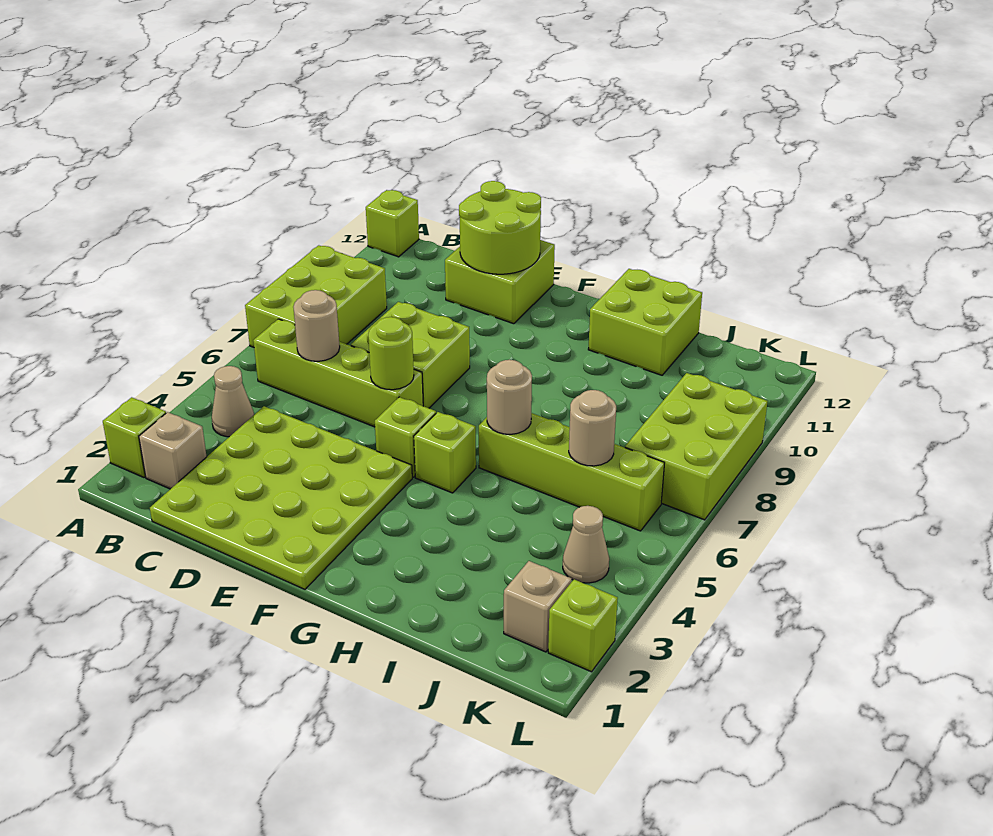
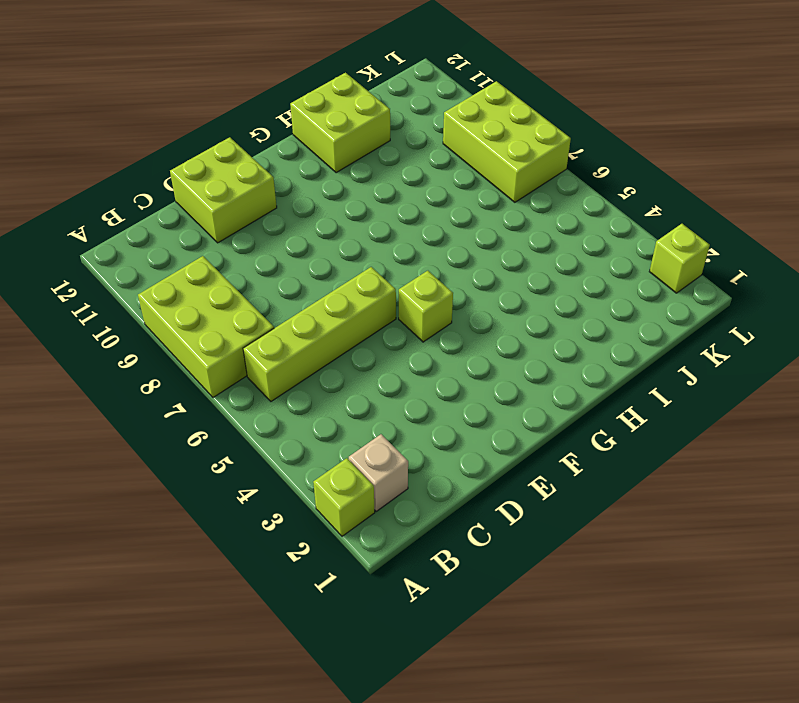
none -> lime 1x1 brick [366,190,419,257]
none -> tan 1x1 cone [212,366,254,437]
none -> lime 4x4 plate [150,406,412,589]

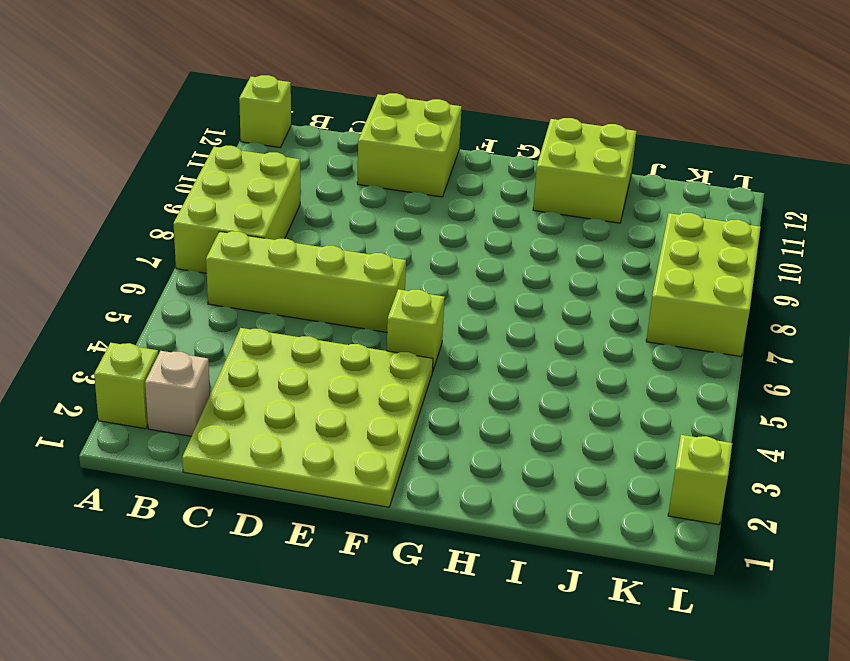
none -> tan 1x1 cone [212,366,254,437]
none -> lime 2x2 brick [351,302,470,408]
none -> lime 1x1 brick [414,412,476,493]

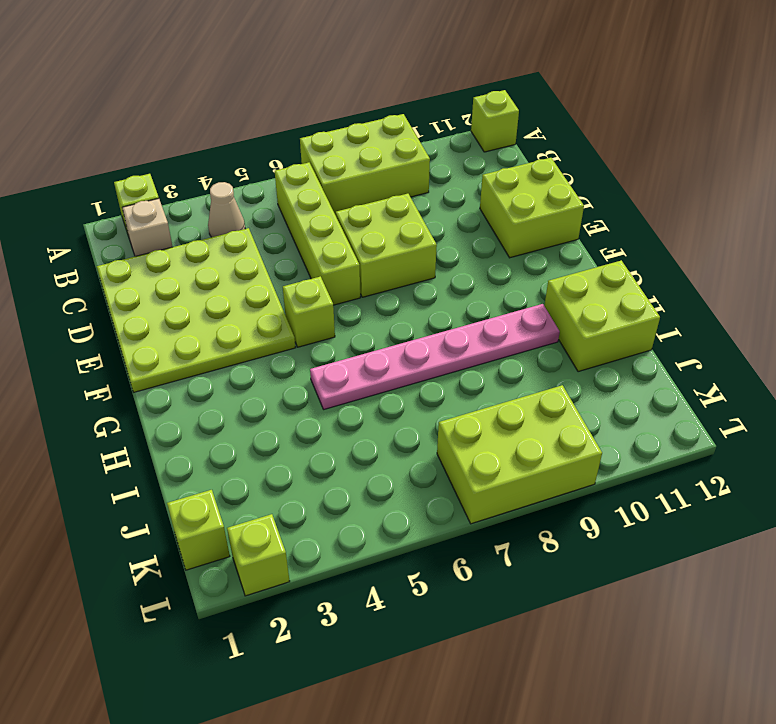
pink 1x6 plate [310,304,560,409] -> lime 1x4 brick [479,413,664,531]
lime 1x1 brick [167,490,230,570] -> lime 1x1 brick moved to [414,412,476,493]
none -> tan 1x1 brick [504,561,572,652]
none -> tan 1x1 cone [563,506,609,583]
none -> tan 1x1 round brick [293,290,340,361]

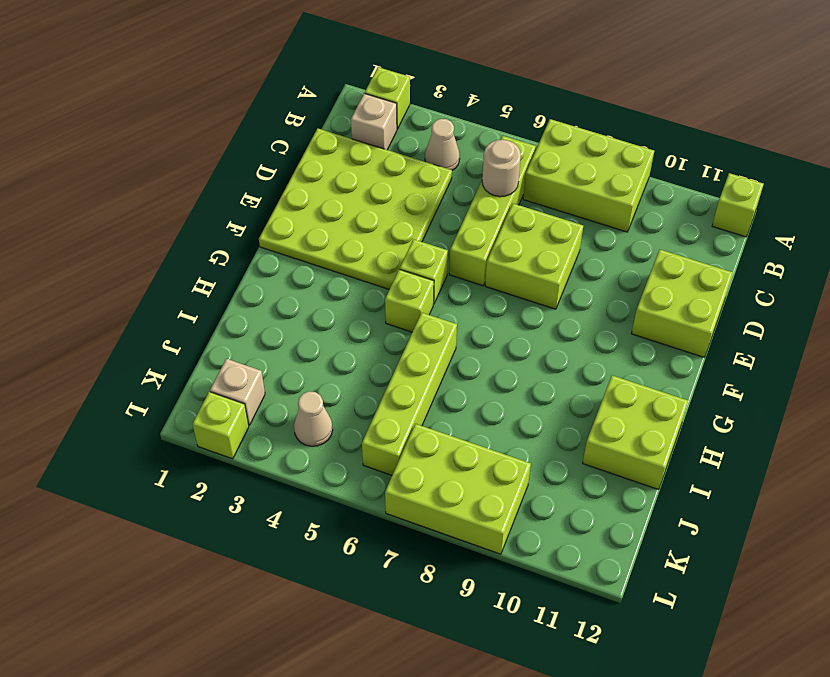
none -> lime 2x2 round brick [459,181,541,274]
none -> lime 1x1 round brick [368,317,414,390]
none -> tan 1x1 round brick [487,360,532,434]

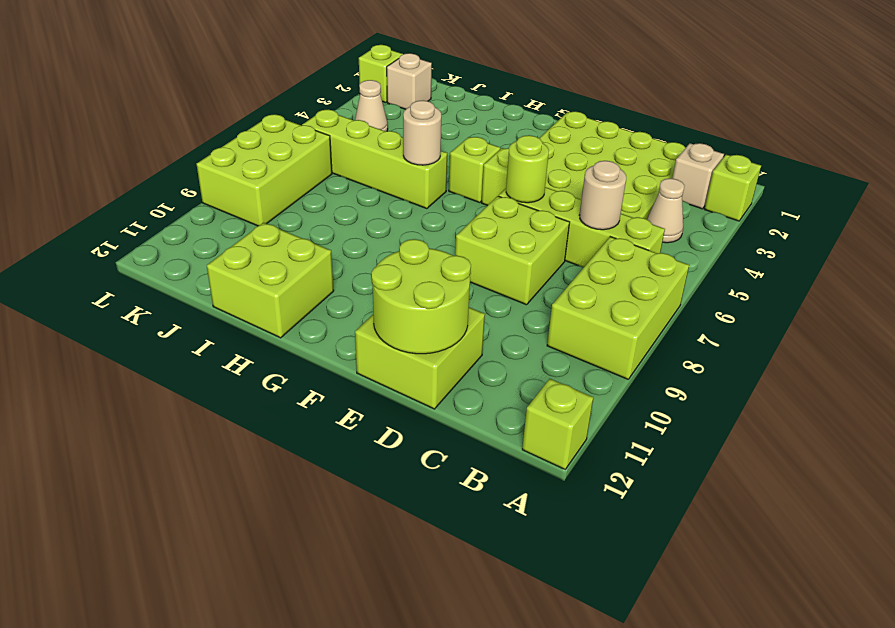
none -> tan 1x1 round brick [569,390,616,466]

